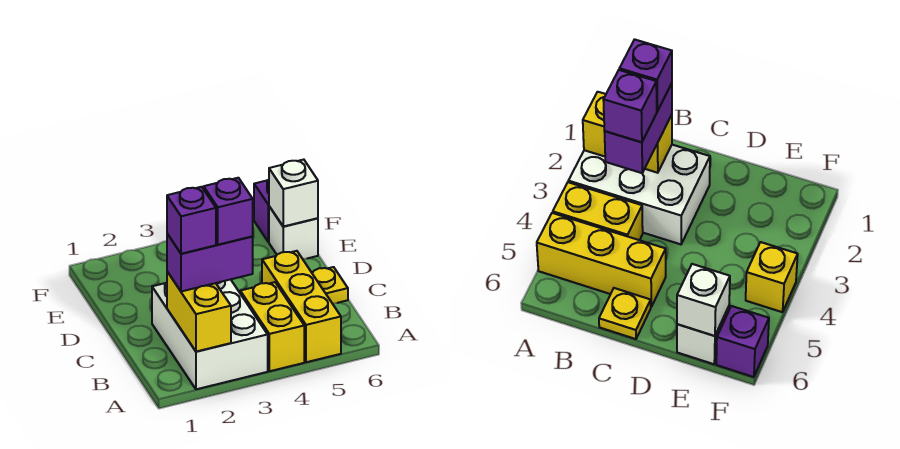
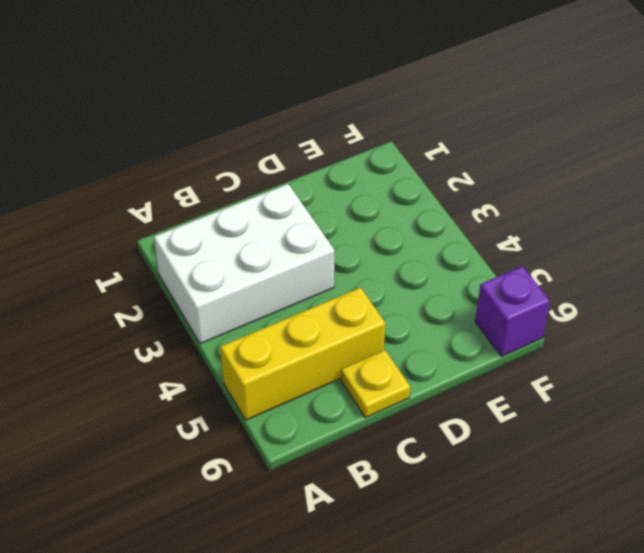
none -> yellow 1x2 brick [240,282,304,371]
none -> white 1x1 brick [269,206,318,259]
none -> yellow 1x1 brick [746,242,798,312]

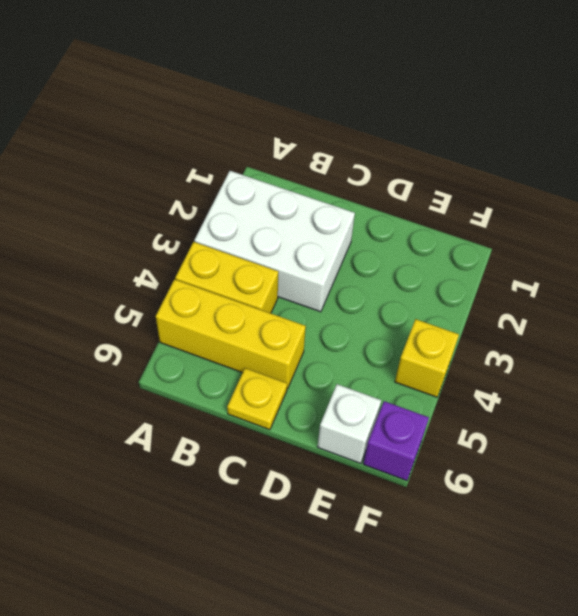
none -> yellow 1x2 brick [167,272,231,352]
none -> white 1x1 brick [269,160,318,226]
none -> purple 1x2 brick [167,234,253,292]

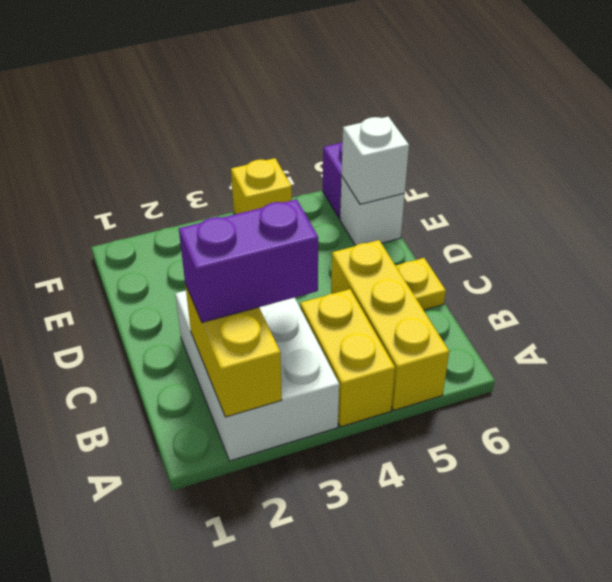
none -> purple 1x1 brick [167,187,216,254]
none -> purple 1x1 brick [204,178,253,245]

